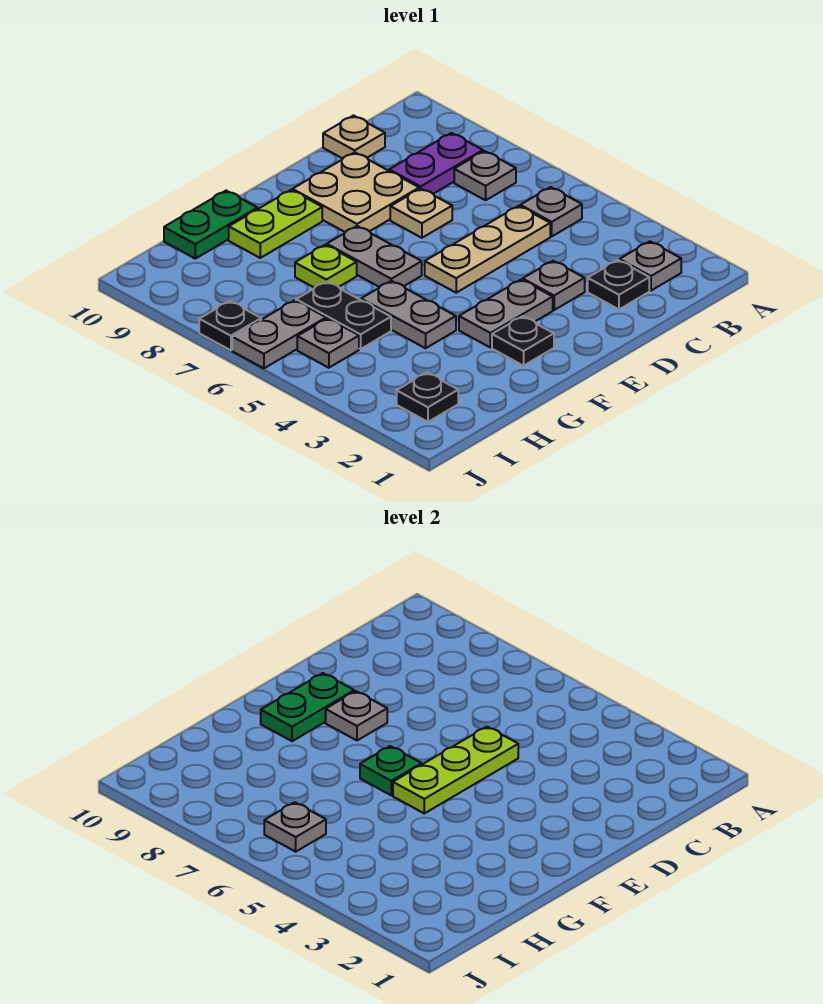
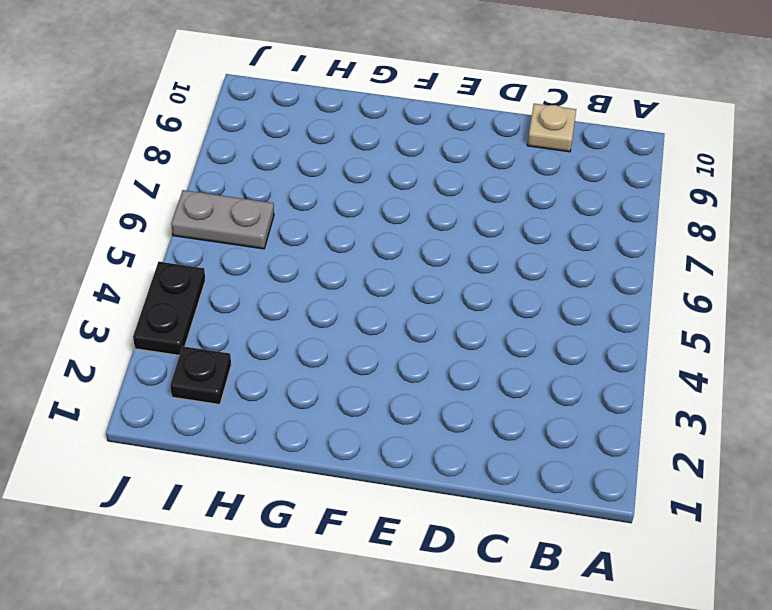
black 1x2 plate [133,262,205,355] -> black 1x2 plate moved to [296,281,391,349]
none -> grey 1x1 plate [619,241,681,291]
none -> grey 1x1 plate [520,187,582,236]
none -> grey 1x1 plate [454,151,516,200]

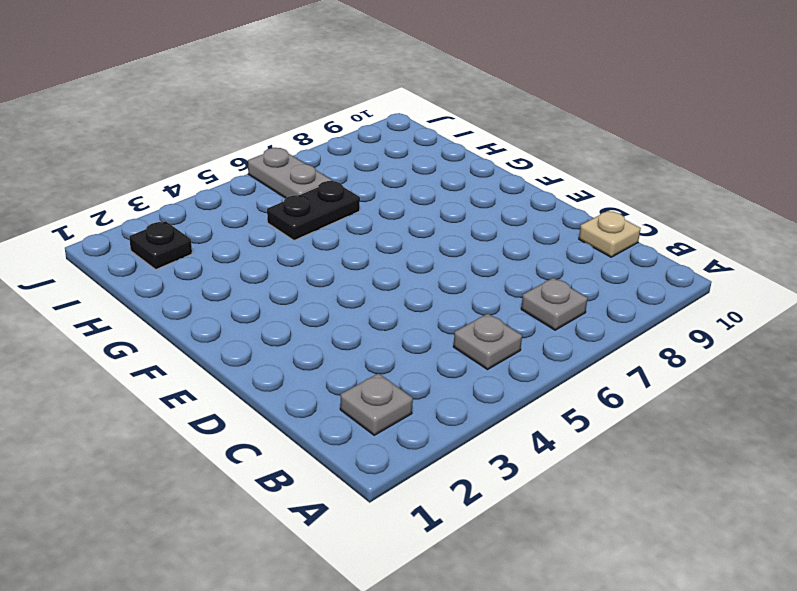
none -> purple 1x2 plate [389,133,483,194]
none -> black 1x1 plate [588,260,649,309]
none -> tan 1x3 plate [425,206,550,293]

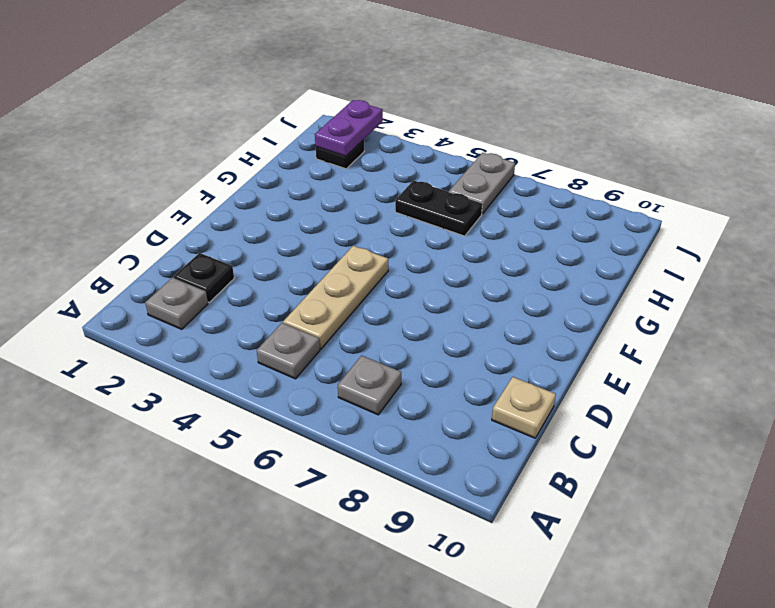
purple 1x2 plate [315,100,383,156] -> purple 1x2 plate moved to [389,133,483,194]
none -> grey 1x1 plate [523,261,585,310]
none -> tan 1x1 plate [390,189,452,238]
none -> tan 2x2 plate [293,152,419,232]

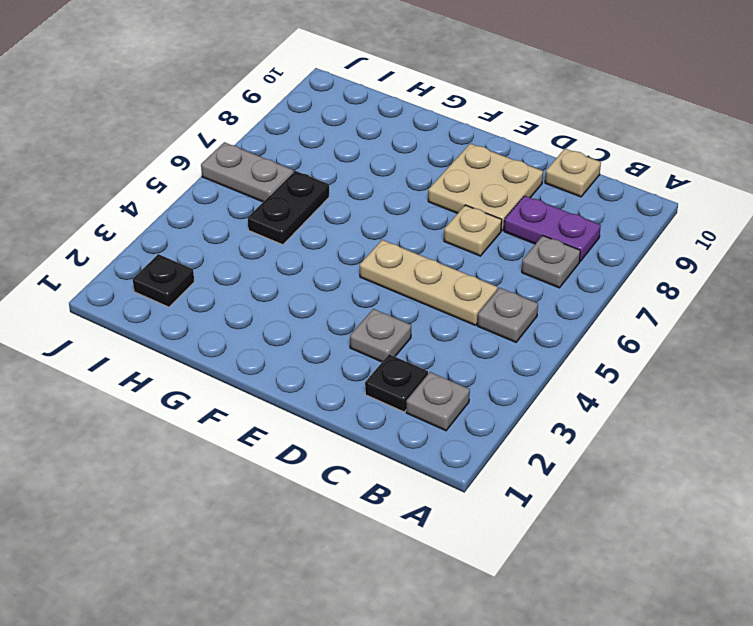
none -> grey 1x2 plate [459,280,553,348]
none -> black 1x1 plate [492,316,554,366]
none -> grey 1x2 plate [327,226,422,287]

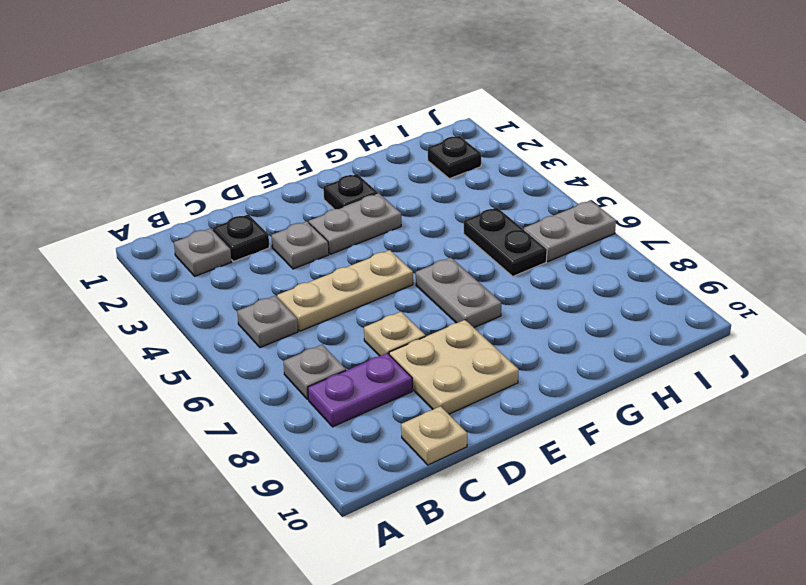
none -> lime 1x2 plate [229,190,322,258]
none -> grey 1x2 plate [361,281,456,348]
none -> lime 1x1 plate [295,245,357,288]

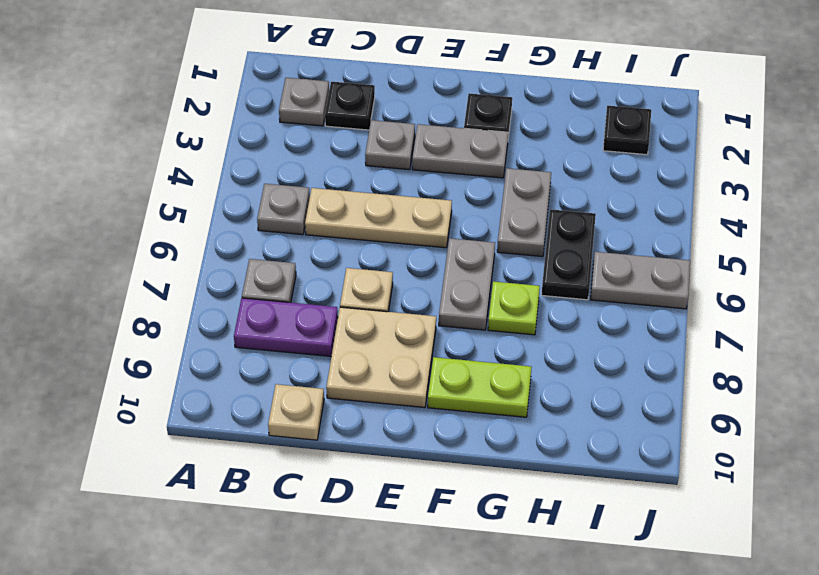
none -> green 1x2 plate [164,191,258,259]
none -> grey 1x1 plate [297,318,359,368]
none -> black 1x1 plate [199,301,261,350]

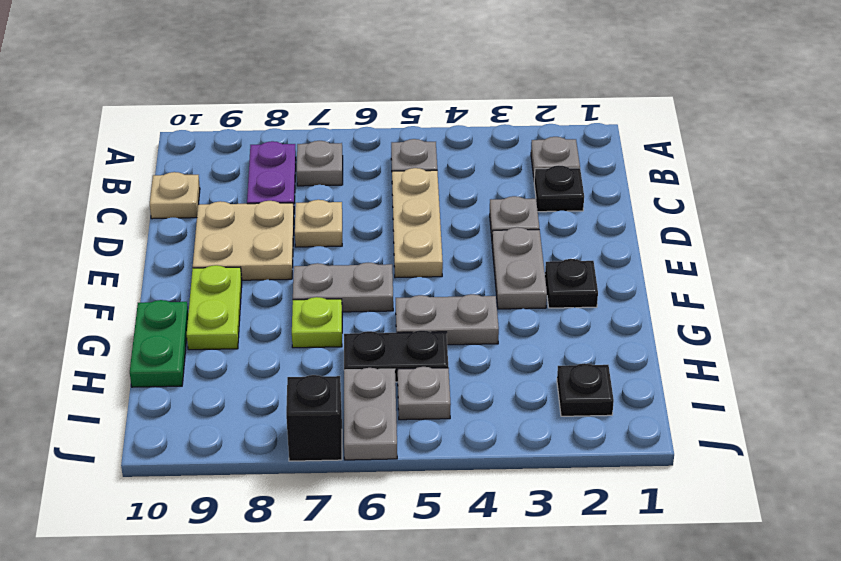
black 1x1 brick [286,375,342,461] -> black 1x1 plate [199,301,261,350]
none -> lime 1x3 plate [393,727,518,813]
none -> grey 1x1 plate [326,691,387,740]
none -> green 1x2 plate [261,673,354,741]

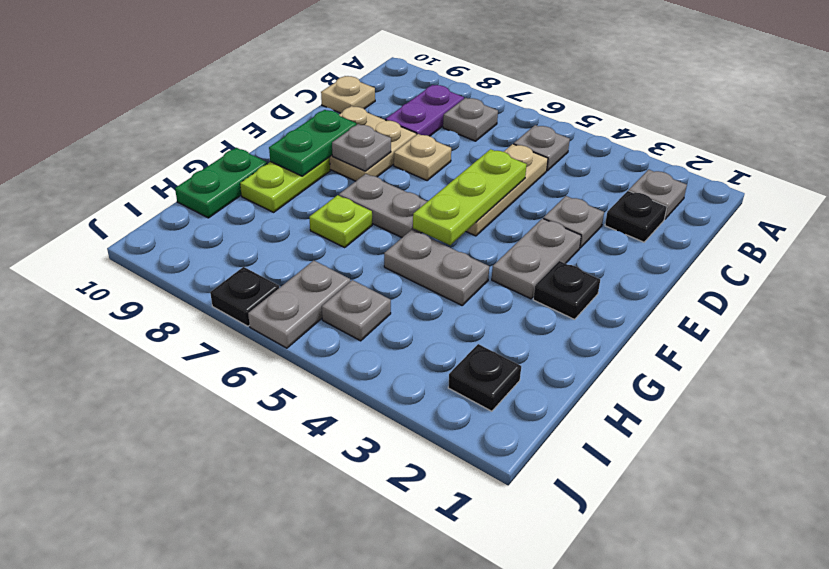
none -> black 1x2 plate [296,281,391,349]
none -> green 1x1 plate [360,746,422,795]
none -> grey 1x1 plate [264,802,326,852]

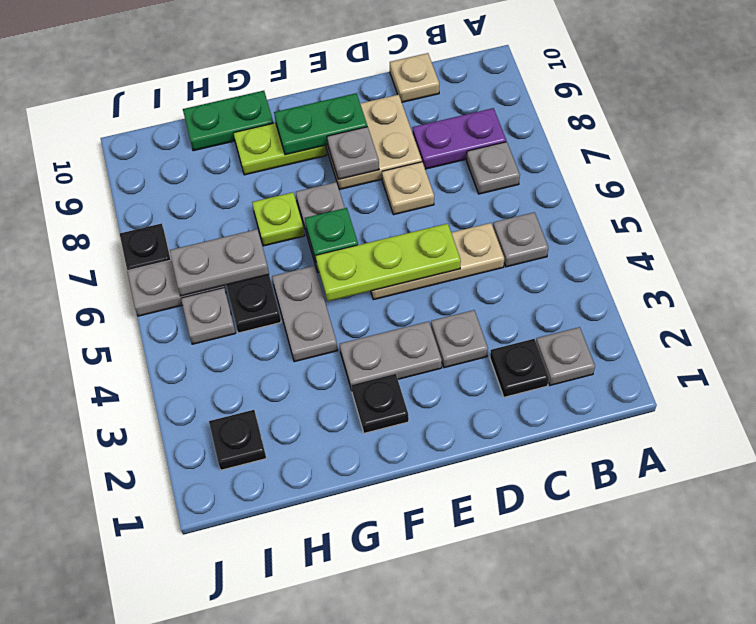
grey 1x2 plate [169,229,269,296] -> grey 1x1 plate [264,802,326,852]

